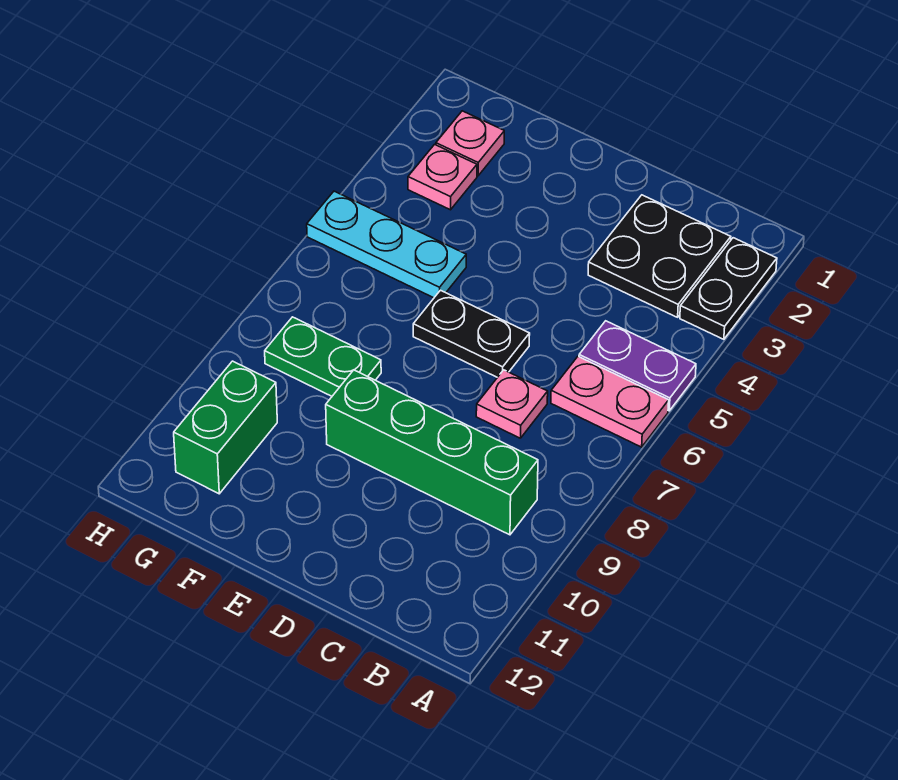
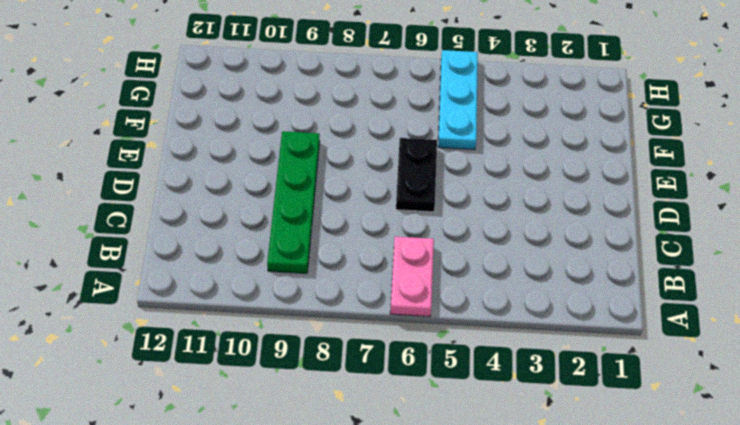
green 1x4 plate [267,131,320,273] -> green 1x4 brick [326,370,538,535]
none -> black 1x2 plate [680,238,777,339]
none -> purple 1x2 plate [579,321,696,411]
none -> black 2x2 plate [588,195,731,317]

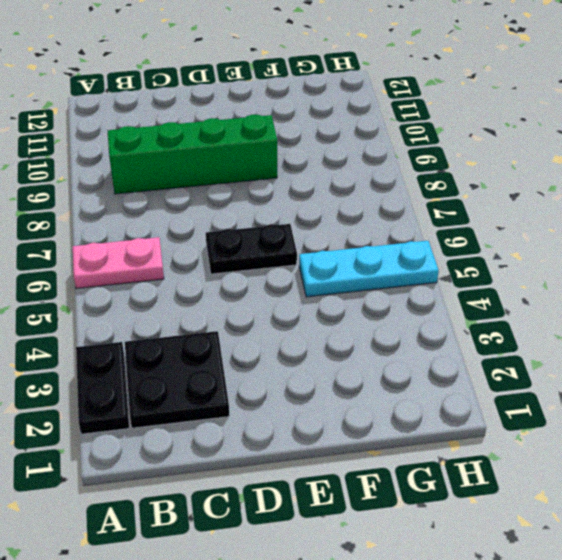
none -> purple 1x2 plate [579,321,696,411]
none -> pink 1x1 plate [476,370,548,438]
none -> green 1x2 plate [265,317,381,396]

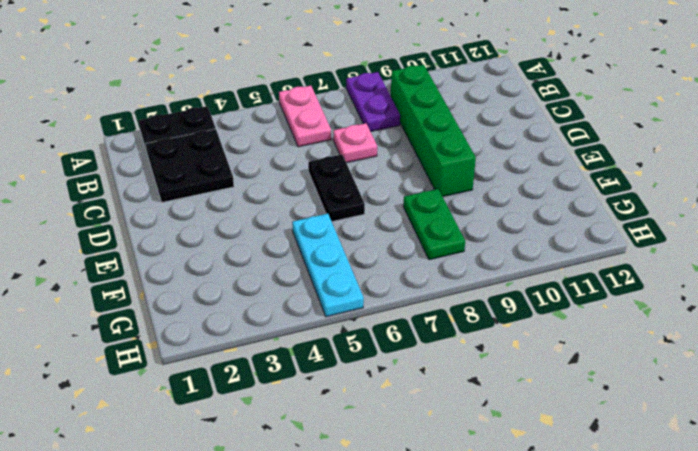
purple 1x2 plate [346,72,400,132] -> purple 1x2 plate moved to [579,321,696,411]
none -> pink 1x1 plate [436,111,504,176]
none -> pink 1x1 plate [408,144,477,210]
none -> green 1x2 brick [174,361,277,494]

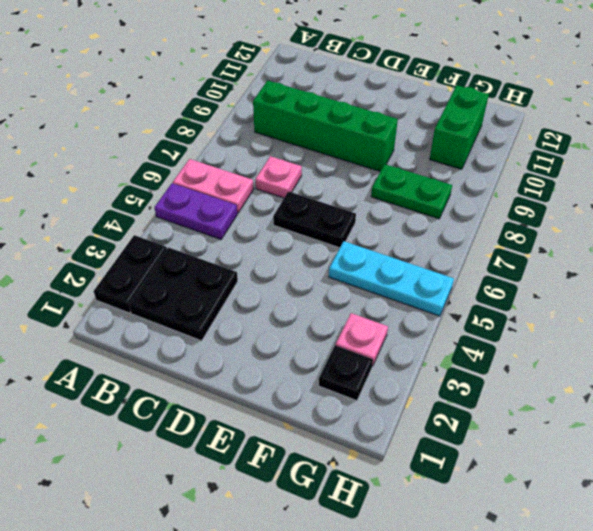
black 1x1 plate [319,345,373,401] -> pink 1x1 plate [436,111,504,176]

